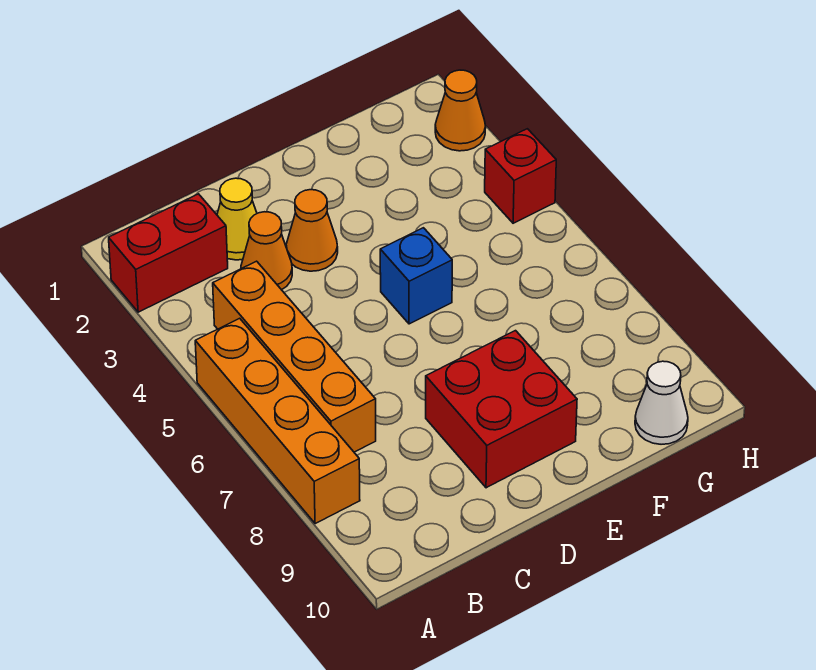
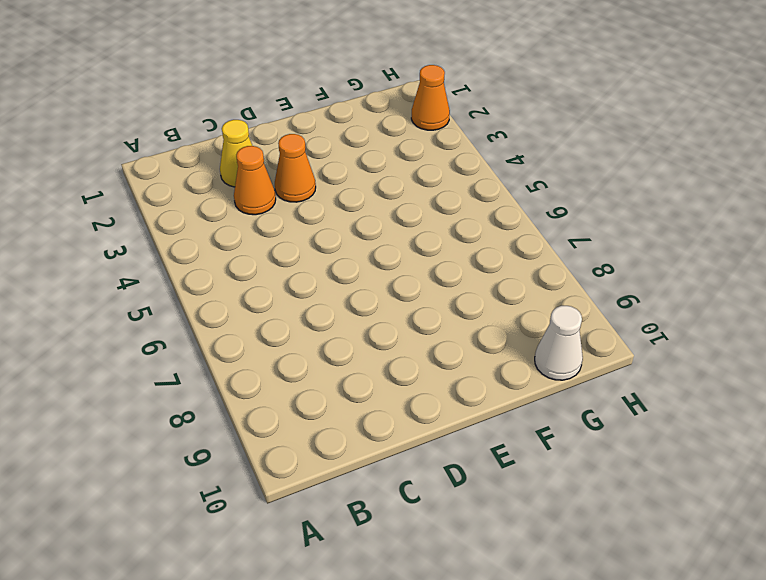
none -> red 1x2 brick [109,194,228,312]
none -> orange 1x4 brick [195,318,360,524]

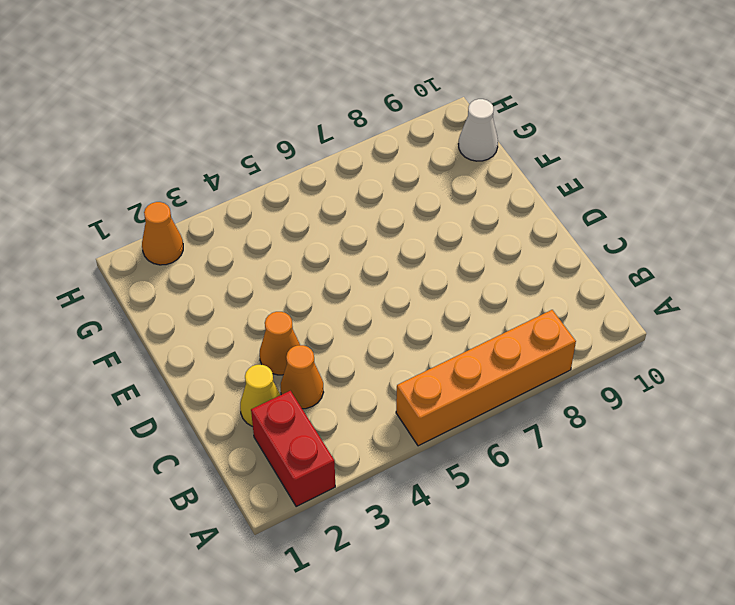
none -> orange 1x4 brick [213,261,376,452]
none -> red 2x2 brick [426,331,577,488]

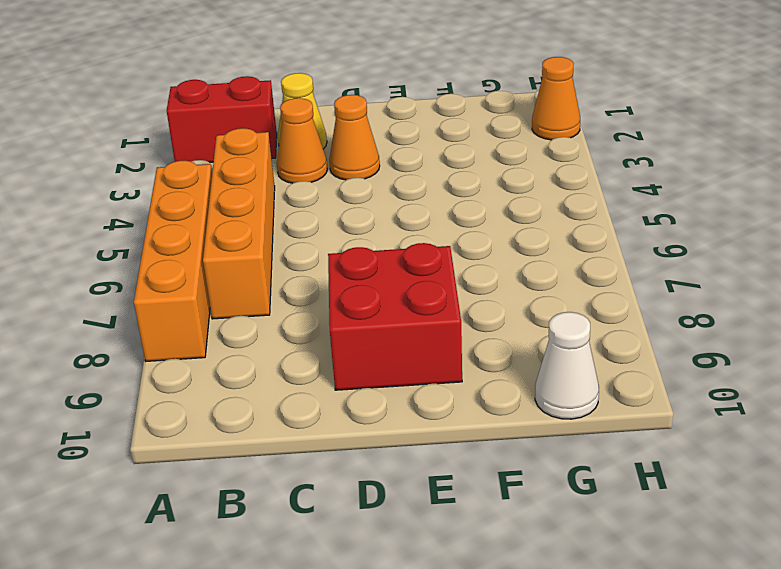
none -> blue 1x1 brick [380,228,452,324]
none -> red 1x1 brick [485,129,556,223]

